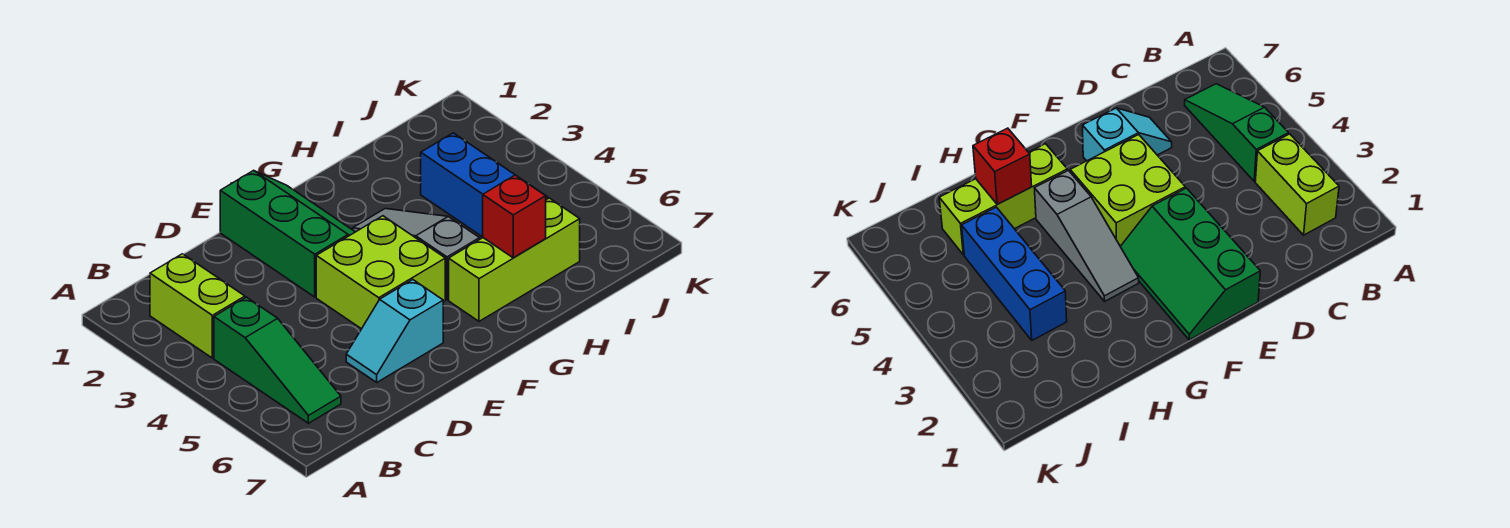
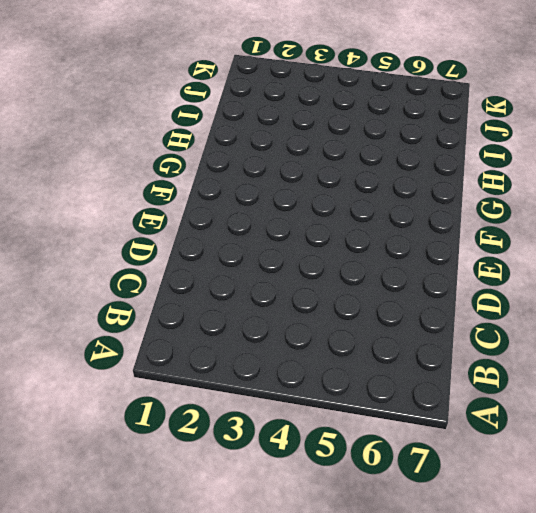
none -> lime 1x2 brick [150,254,245,358]
none -> green 1x3 slope [214,297,341,423]

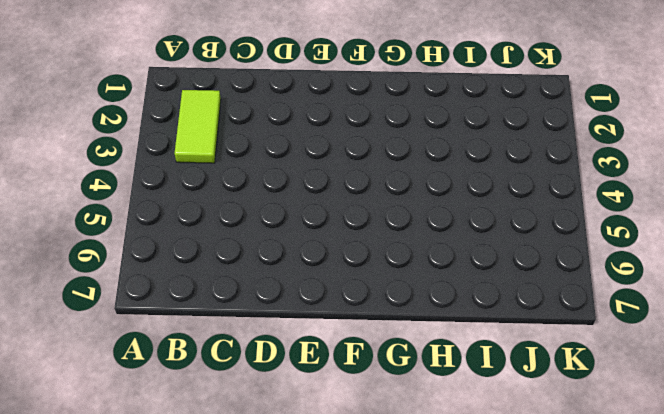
lime 1x2 tile [175,90,221,163] -> lime 1x2 brick [150,254,245,358]
none -> green 1x3 slope [214,297,341,423]
none -> cyan 1x2 slope [346,280,443,382]

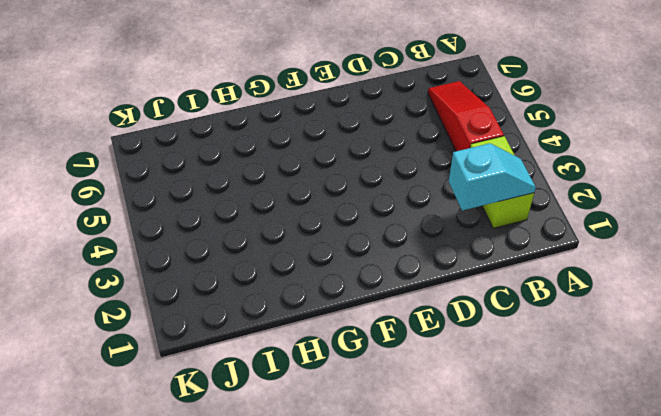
cyan 1x2 slope [449,143,536,211] -> cyan 1x2 slope moved to [346,280,443,382]
red 1x3 slope [428,81,504,151] -> green 1x3 slope [214,297,341,423]
none -> green 2x3 slope [220,170,355,297]
none -> lime 2x2 brick [316,216,445,329]

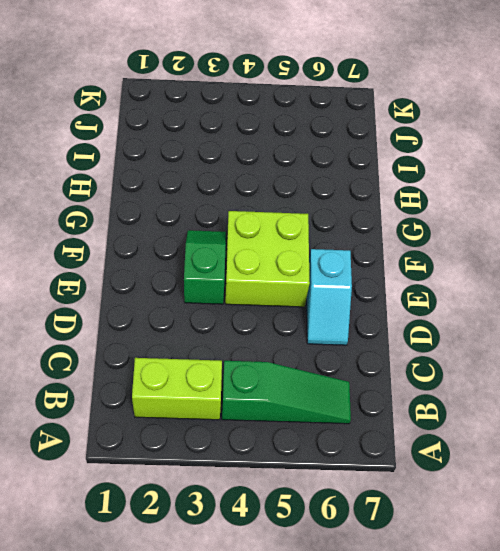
green 1x2 slope [184,230,226,304] -> green 2x3 slope [220,170,355,297]
none -> grey 1x3 slope [353,209,480,300]
none -> lime 1x3 brick [449,198,580,321]

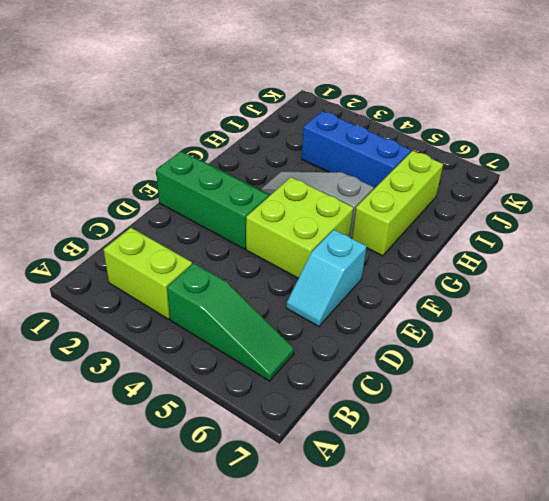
none -> red 1x1 brick [483,175,546,258]

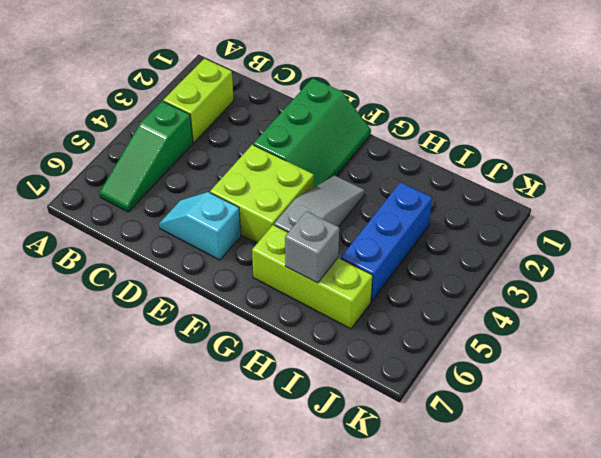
grey 1x1 brick [285,211,339,283] -> red 1x1 brick [483,175,546,258]

